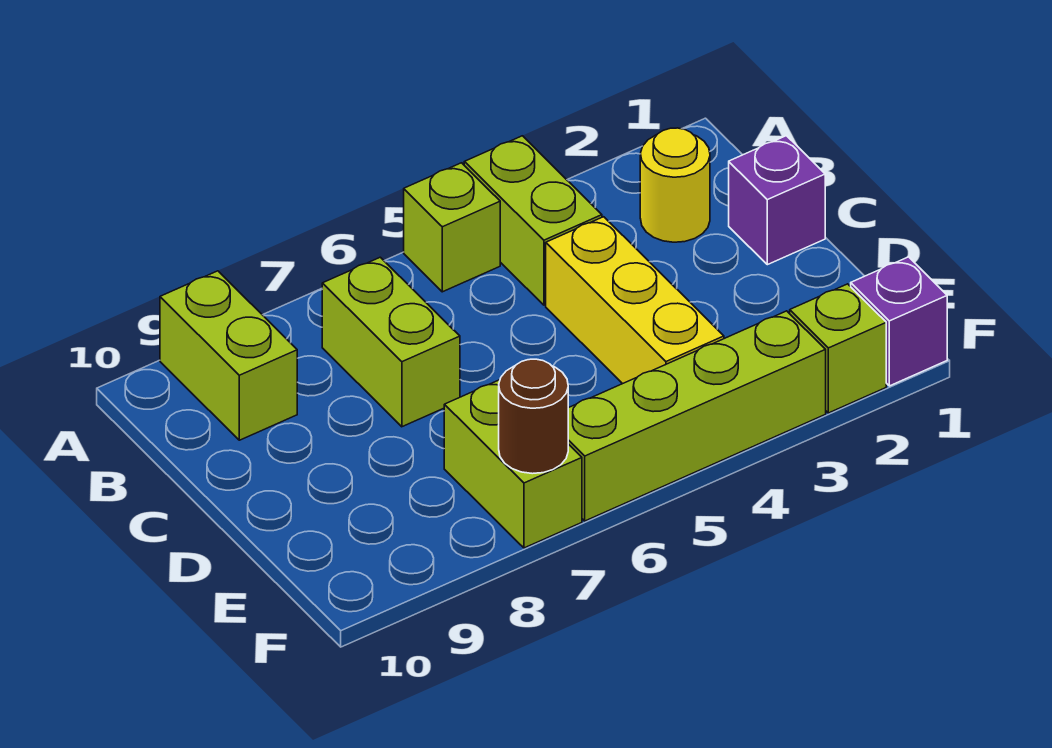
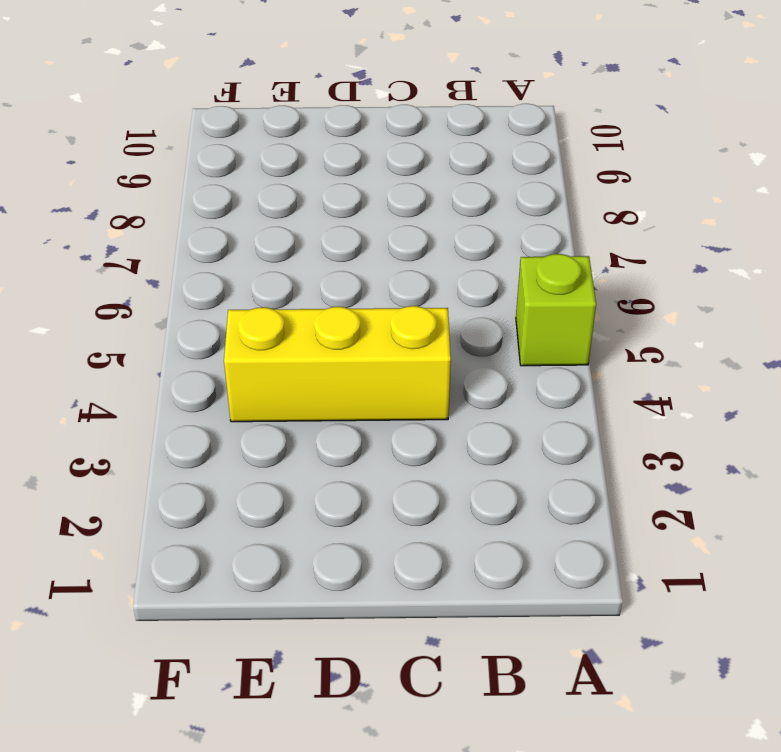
none -> lime 1x2 brick [464,136,602,305]
none -> lime 1x2 brick [160,271,297,440]
none -> yellow 1x1 round brick [640,128,710,242]

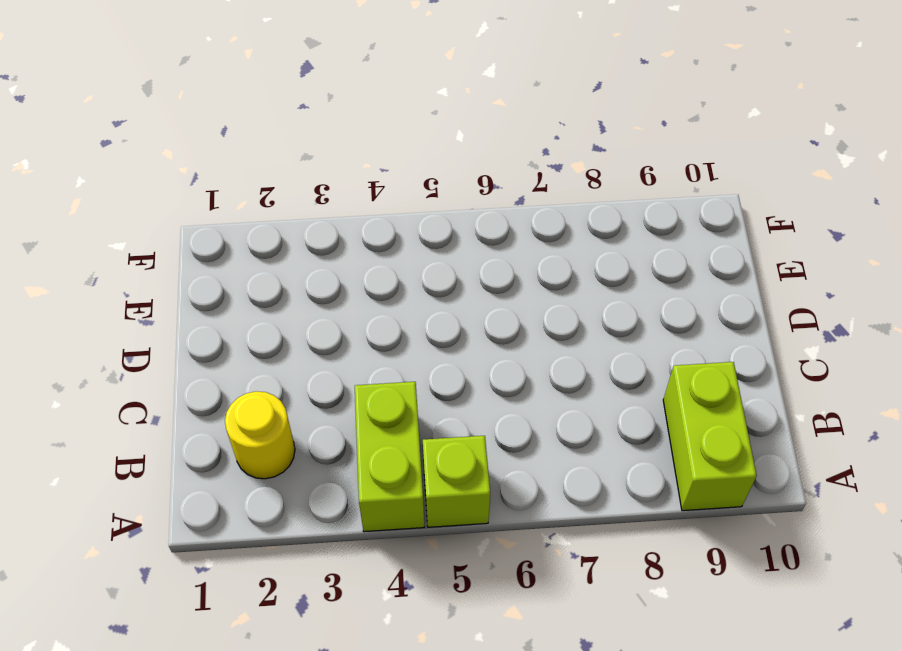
none -> lime 1x2 brick [322,257,460,427]
none -> purple 1x1 brick [729,136,825,265]
none -> yellow 1x3 brick [546,217,724,384]

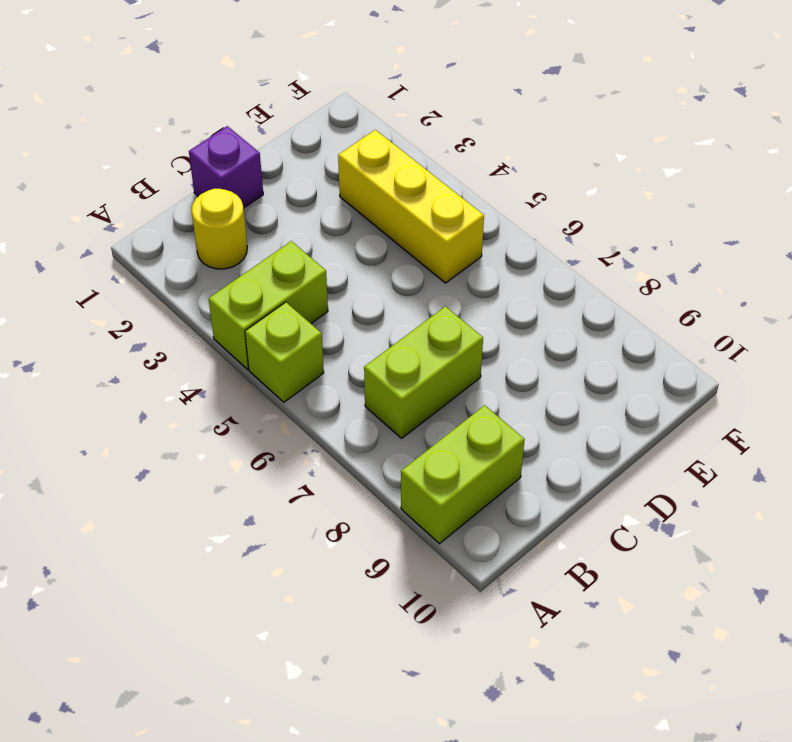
yellow 1x3 brick [338,130,484,283] -> yellow 1x3 brick turned to [546,217,724,384]
none -> lime 1x2 brick [444,380,582,548]
none -> purple 1x1 brick [851,257,947,386]
none -> lime 1x1 brick [790,284,886,413]

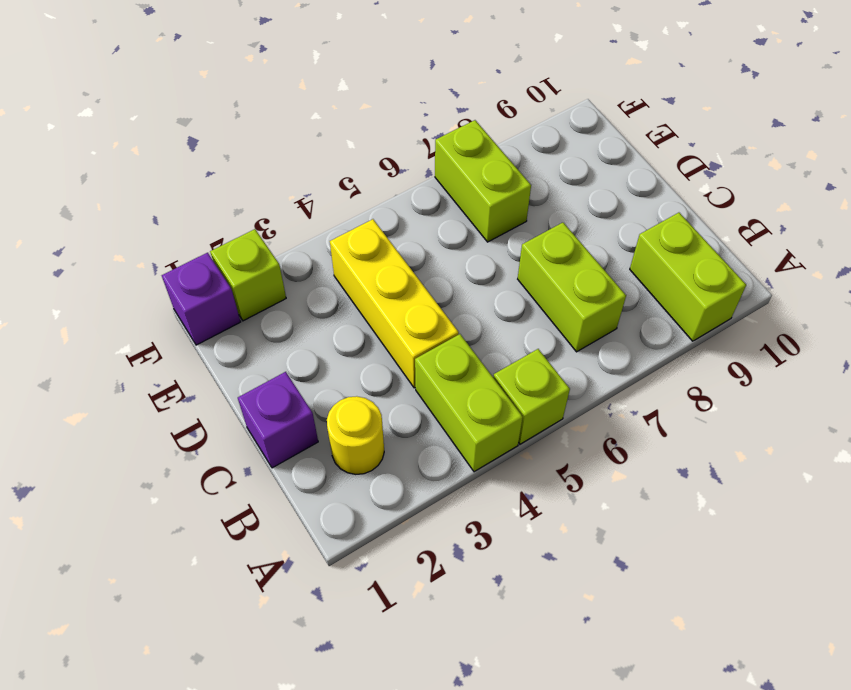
none -> lime 1x4 brick [568,311,826,521]
none -> brown 1x1 round brick [499,359,568,474]

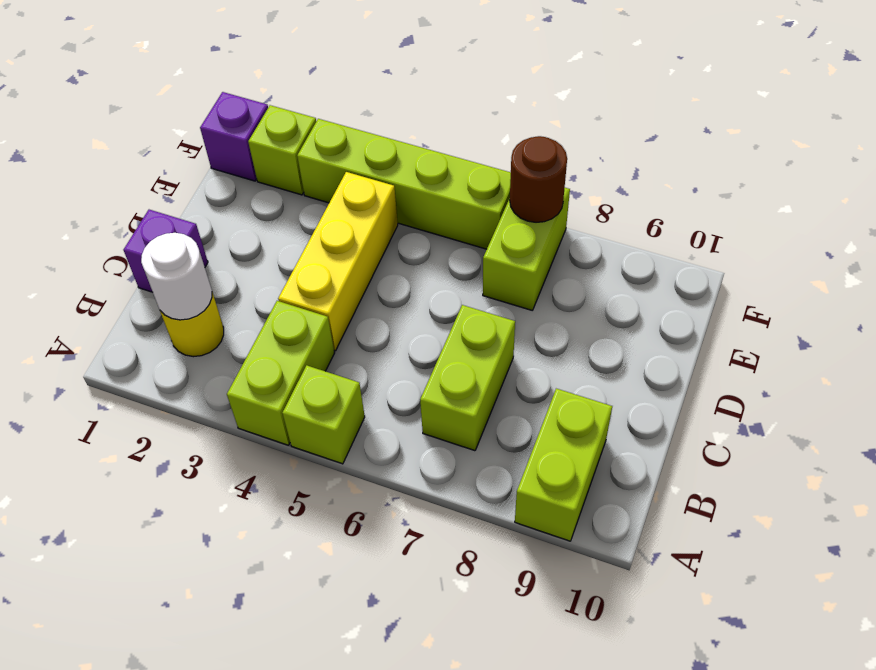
white 1x1 round brick [141,233,212,320] -> none

